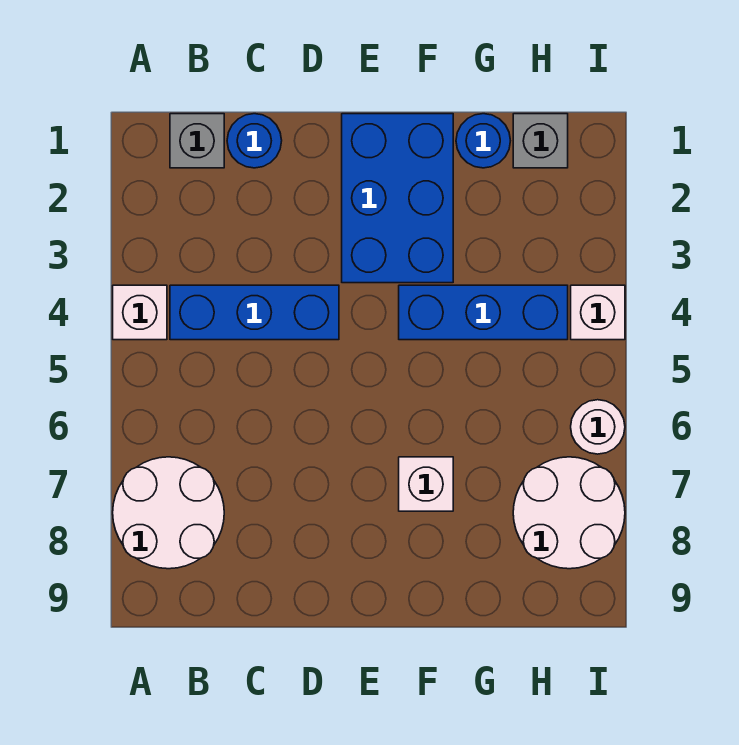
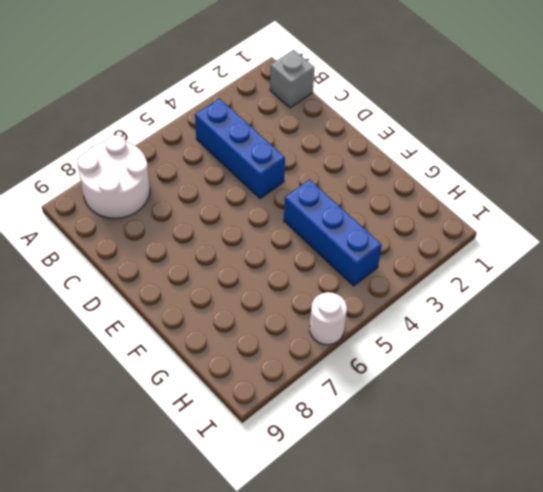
none -> white 1x1 brick [113,285,167,340]
none -> blue 1x1 round brick [227,114,282,168]
none -> blue 2x3 brick [342,114,453,283]

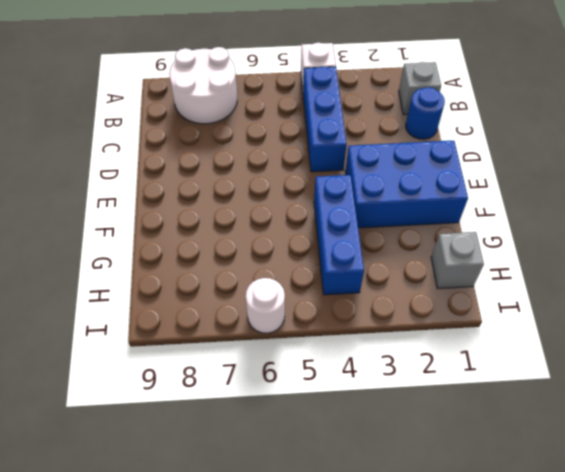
none -> white 1x1 brick [399,457,453,511]
none -> blue 1x1 round brick [456,114,510,168]
none -> white 2x2 round brick [513,457,625,569]

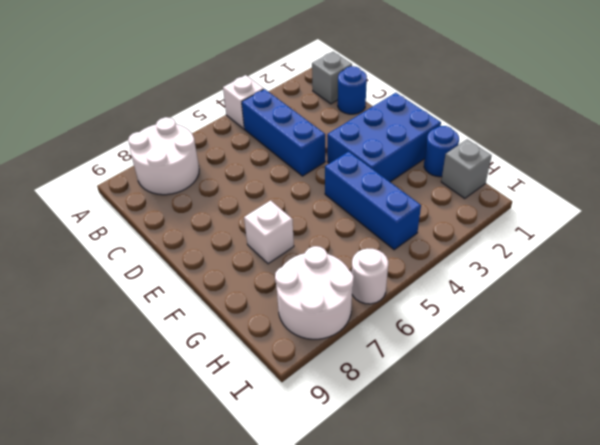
none -> white 1x1 brick [571,285,625,340]

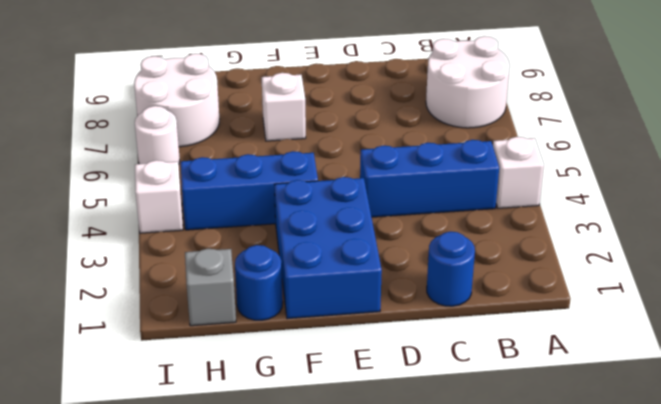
none -> grey 1x1 brick [170,114,224,168]

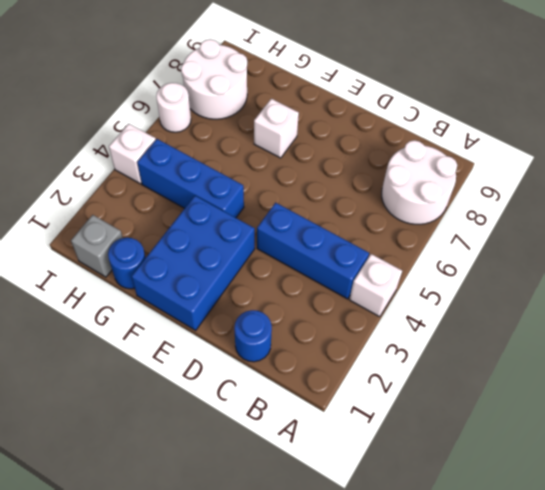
none -> grey 1x1 brick [170,114,224,168]

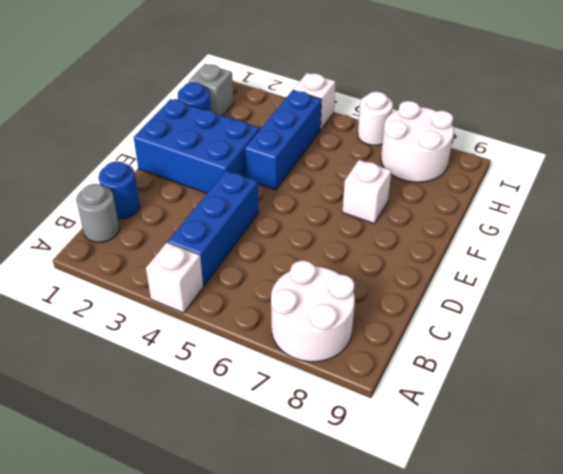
grey 1x1 round brick [76,184,119,242] -> grey 1x1 brick [170,114,224,168]

